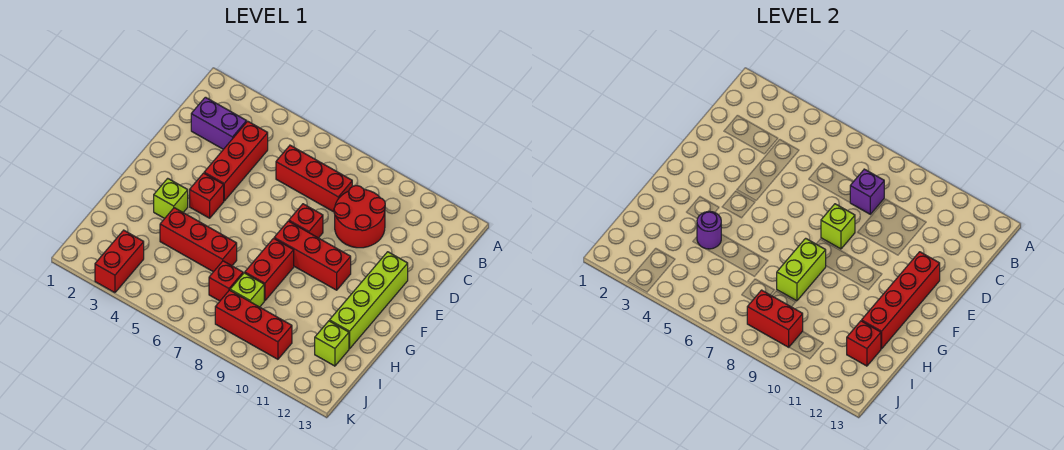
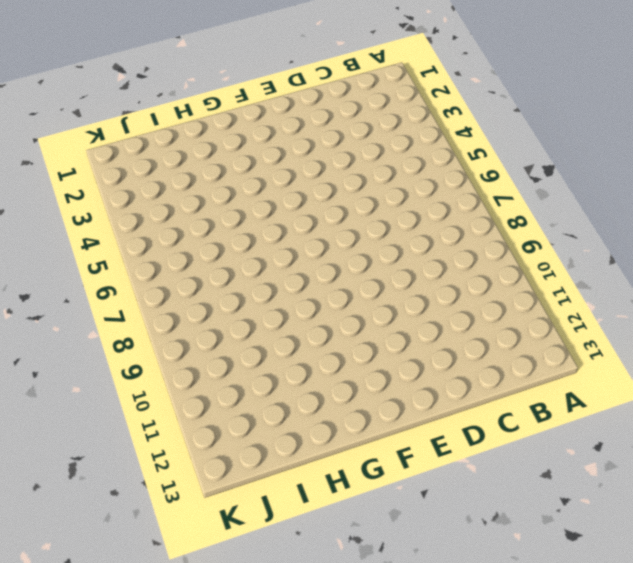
none -> purple 1x2 brick [191,97,247,149]
none -> red 1x3 brick [204,121,268,201]
none -> red 1x3 brick [276,145,352,212]

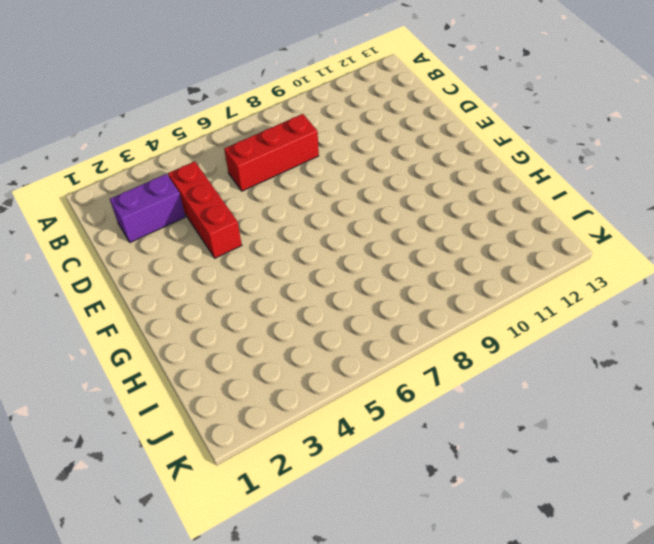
none -> red 2x2 round brick [334,186,385,248]
none -> red 1x1 brick [289,204,323,238]
none -> lime 1x4 brick [330,252,408,349]

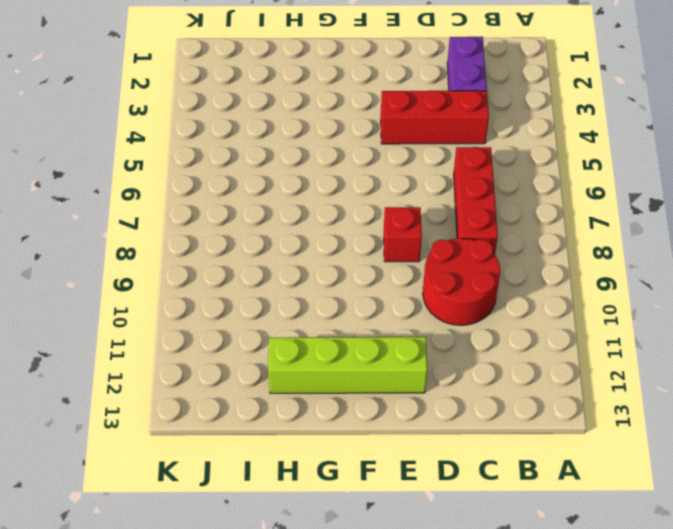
none -> red 1x1 brick [190,173,224,218]
none -> red 1x3 brick [274,221,351,290]
none -> lime 1x1 brick [154,178,188,219]

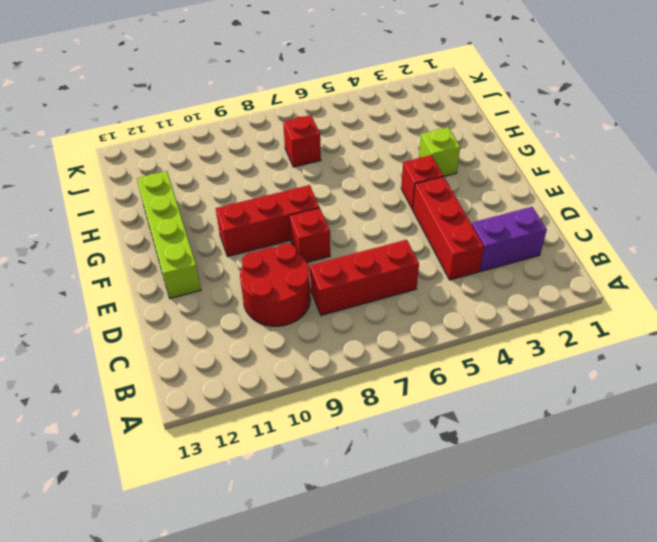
none -> red 1x2 brick [245,238,294,301]
none -> red 1x3 brick [160,208,237,272]
none -> lime 1x1 brick [230,273,264,307]

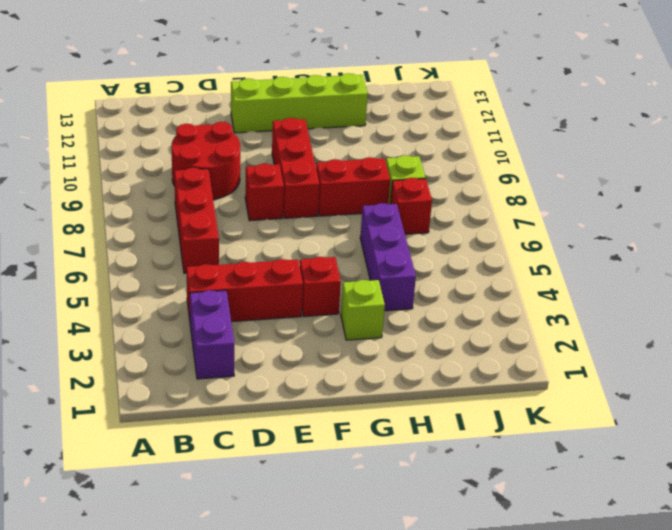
purple 1x3 brick [360,203,416,311] -> red 1x3 brick [160,208,237,272]
none -> lime 1x1 brick [315,321,349,366]
none -> red 1x2 brick [95,230,144,293]
none -> red 1x3 brick [215,290,292,359]

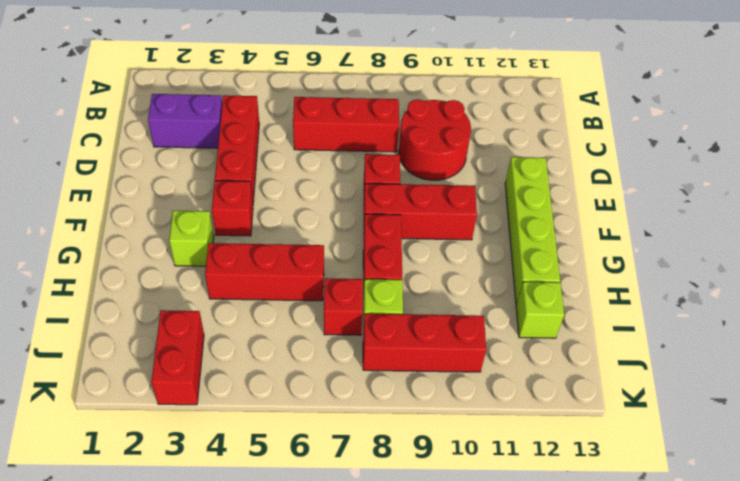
none -> purple 1x1 brick [850,169,884,214]
none -> lime 1x1 brick [821,204,855,249]
none -> red 1x4 brick [862,252,940,349]

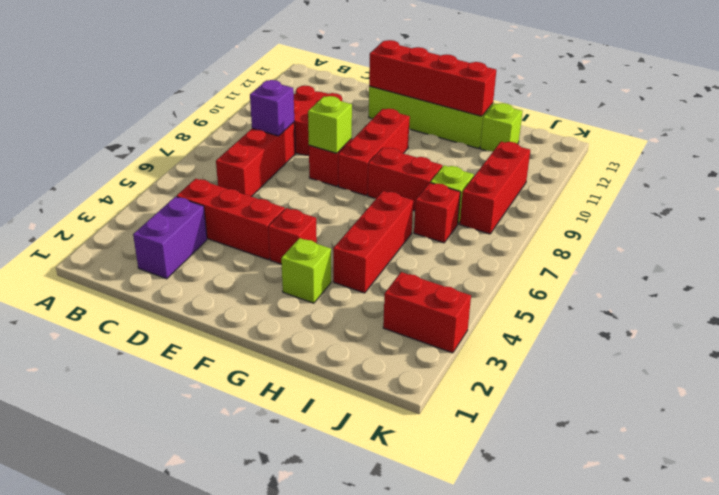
none -> lime 1x2 brick [777,238,826,301]
none -> purple 1x1 round brick [697,211,721,249]
none -> red 1x1 brick [847,321,881,366]

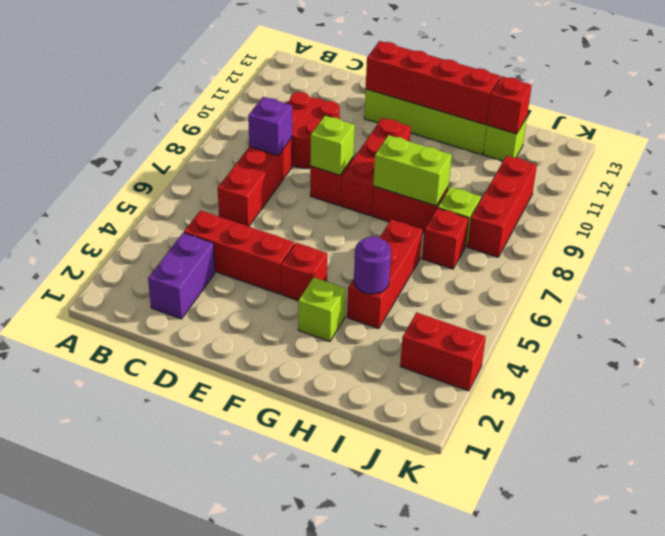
none -> red 1x2 brick [747,290,803,347]

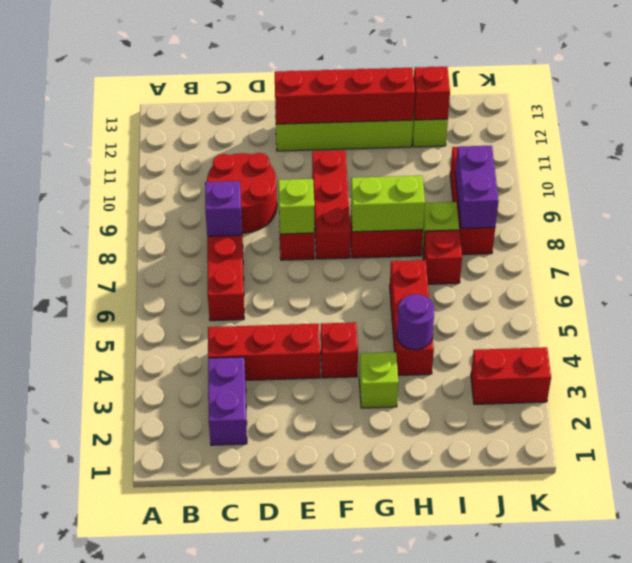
purple 1x2 brick [455,146,499,228] -> red 1x2 brick [747,290,803,347]

